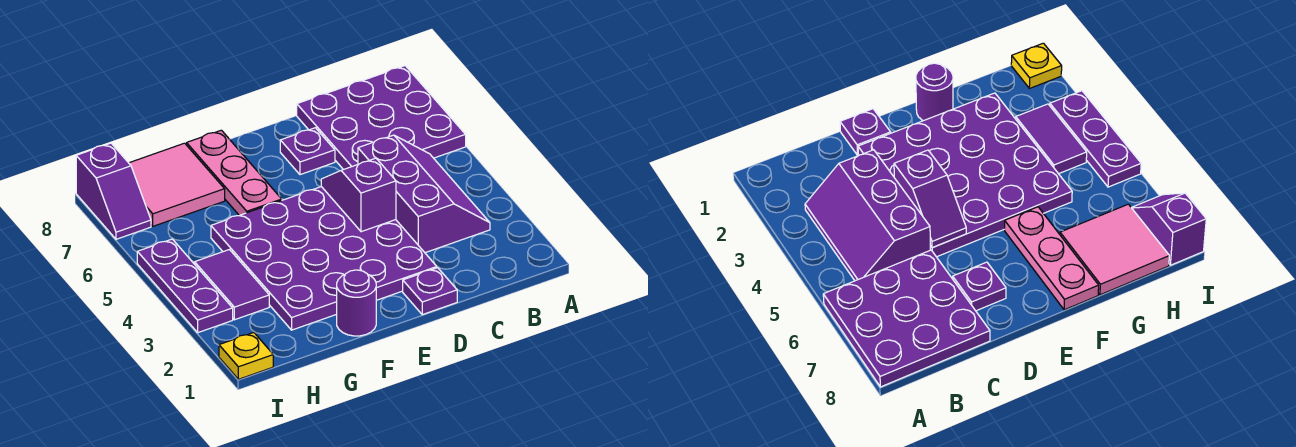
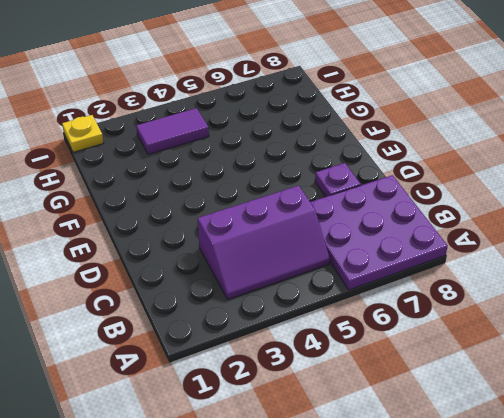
none -> purple 1x1 plate [403,268,457,315]
none -> purple 4x4 plate [211,187,437,330]
none -> purple 1x1 round brick [337,270,376,336]

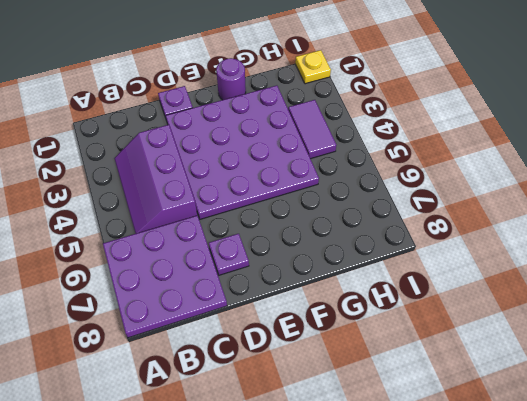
none -> pink 1x3 plate [187,130,282,215]
none -> pink 2x2 tile [129,143,225,226]
none -> purple 1x3 plate [137,239,233,333]

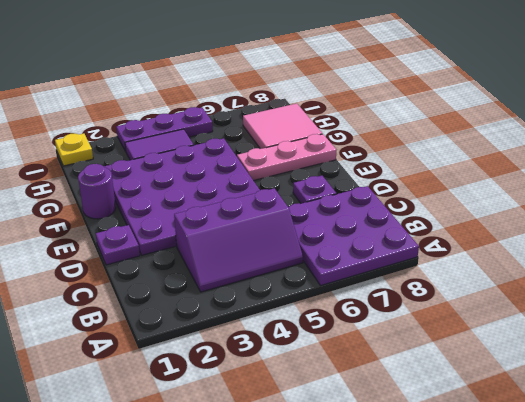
none -> purple 1x2 slope [76,143,151,239]
none -> purple 1x2 slope [321,158,396,232]

